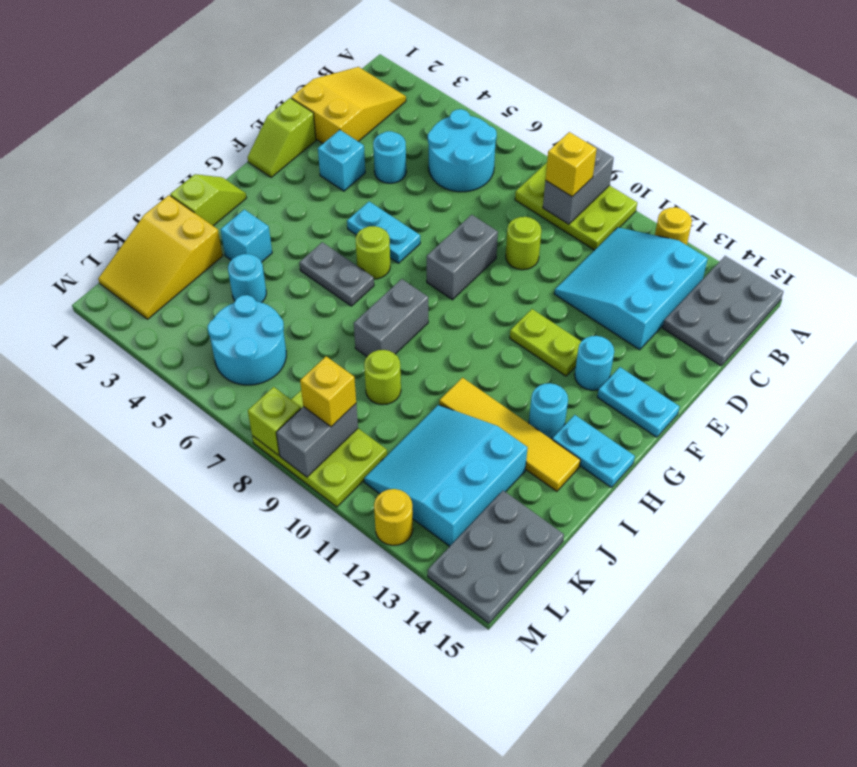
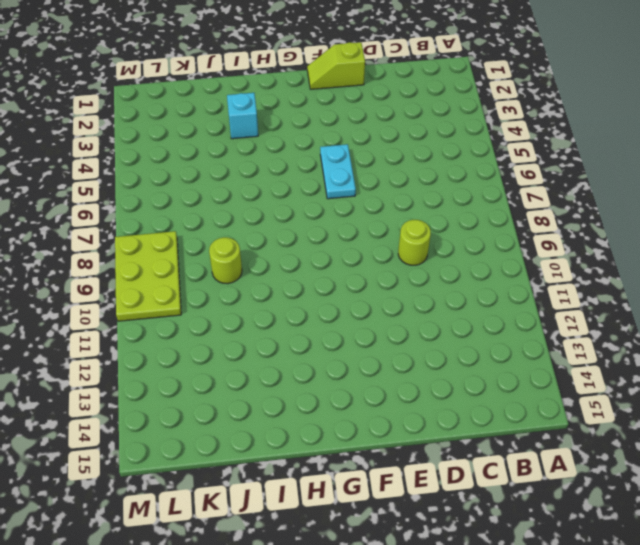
none -> lime 2x3 plate [515,163,637,250]
none -> yellow 1x1 round brick [655,207,692,245]
none -> grey 2x3 plate [663,256,784,366]
none -> yellow 2x3 slope [291,67,406,143]

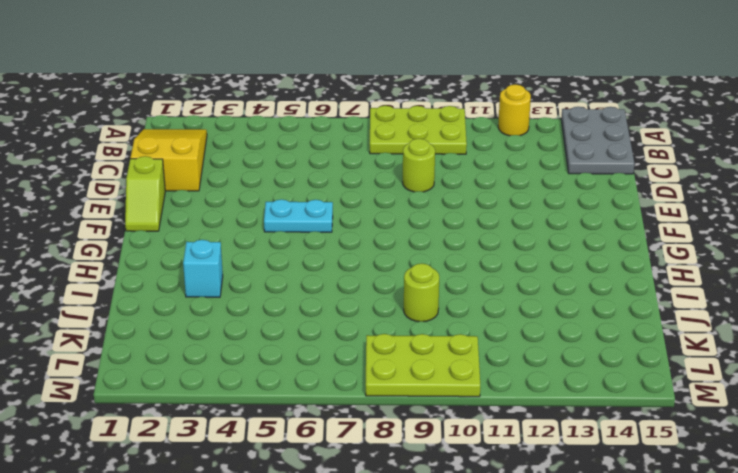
none -> cyan 2x2 round brick [428,109,497,192]
none -> cyan 3x3 slope [554,227,708,350]
none -> cyan 1x1 round brick [373,131,406,183]
none -> cyan 1x1 brick [318,130,365,191]

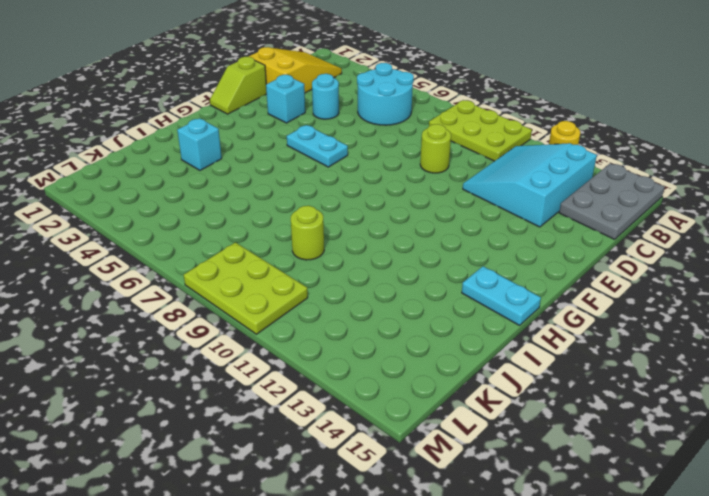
none -> grey 1x2 brick [427,215,498,300]
none -> lime 1x2 plate [510,309,581,376]
none -> cyan 1x1 round brick [575,336,614,390]
none -> cyan 1x2 plate [597,367,680,437]

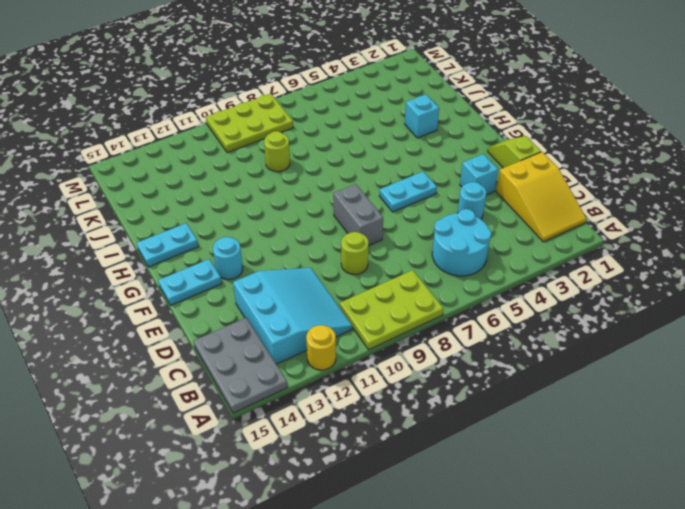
none -> lime 1x2 plate [510,309,581,376]
none -> lime 1x1 round brick [355,226,390,279]
none -> lime 1x2 slope [170,174,246,226]
none -> grey 1x2 plate [299,242,374,306]

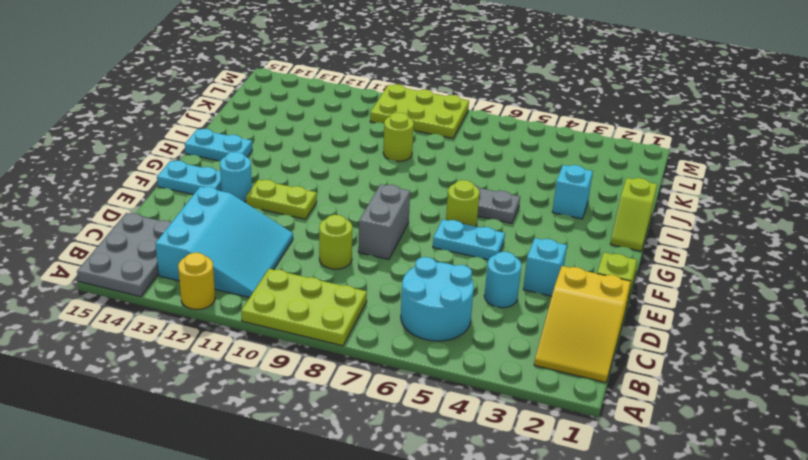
none -> grey 1x2 brick [354,279,428,356]
none -> cyan 1x1 round brick [529,383,568,438]
none -> yellow 1x4 tile [439,378,580,491]
none -> yellow 2x3 slope [98,195,223,319]

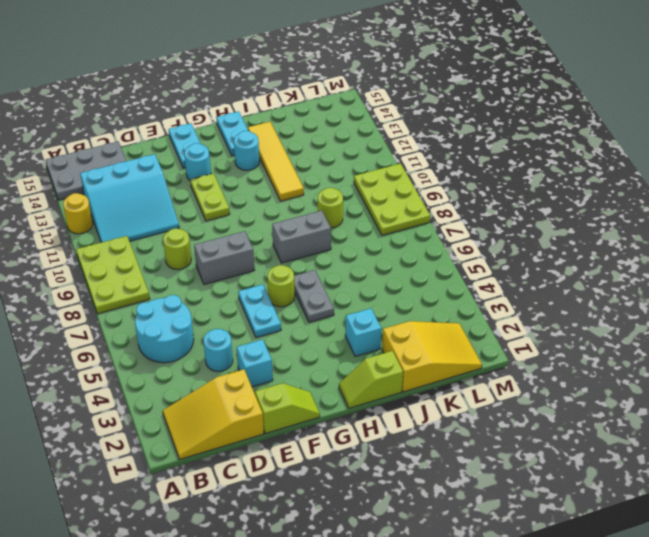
none -> cyan 1x1 round brick [228,254,266,303]
none -> cyan 3x3 slope [364,405,528,546]
none -> cyan 2x2 round brick [208,295,286,385]
none -> grey 2x3 plate [428,491,564,623]

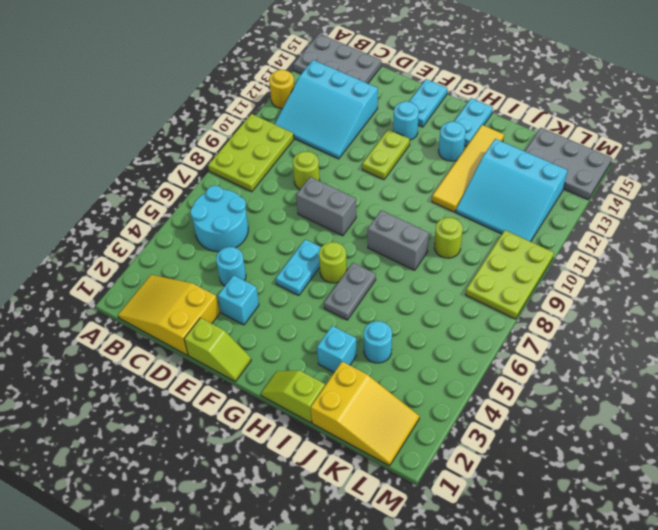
none -> cyan 2x2 round brick [208,295,286,385]
none -> yellow 1x1 round brick [374,489,413,545]
none -> grey 1x2 brick [543,142,614,224]
none -> grey 1x2 brick [276,404,358,477]

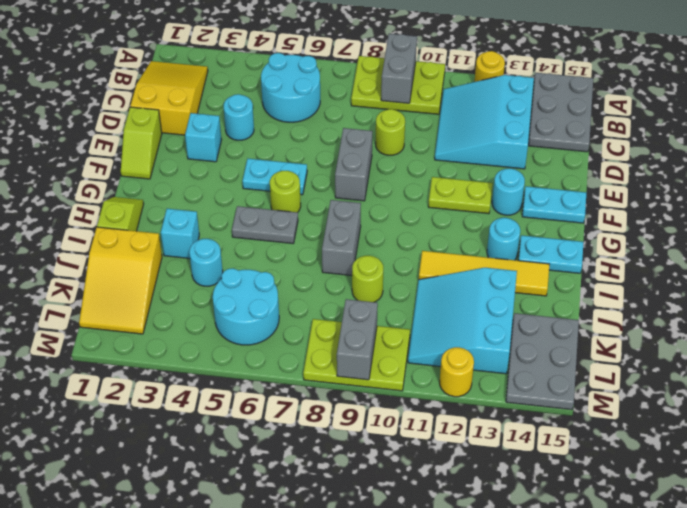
none -> lime 1x1 brick [248,387,301,455]
none -> yellow 1x1 brick [546,132,597,197]
none -> yellow 1x1 brick [300,357,356,427]

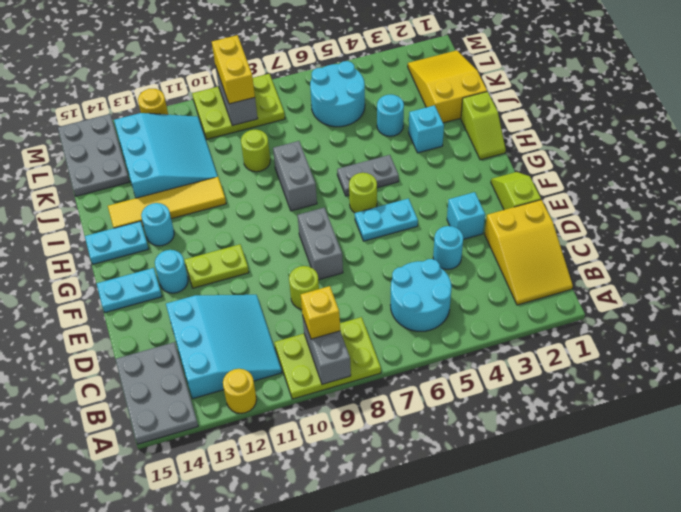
yellow 1x2 brick [212,35,255,104] -> yellow 1x1 brick [300,357,356,427]
none -> lime 1x1 brick [248,387,301,455]

